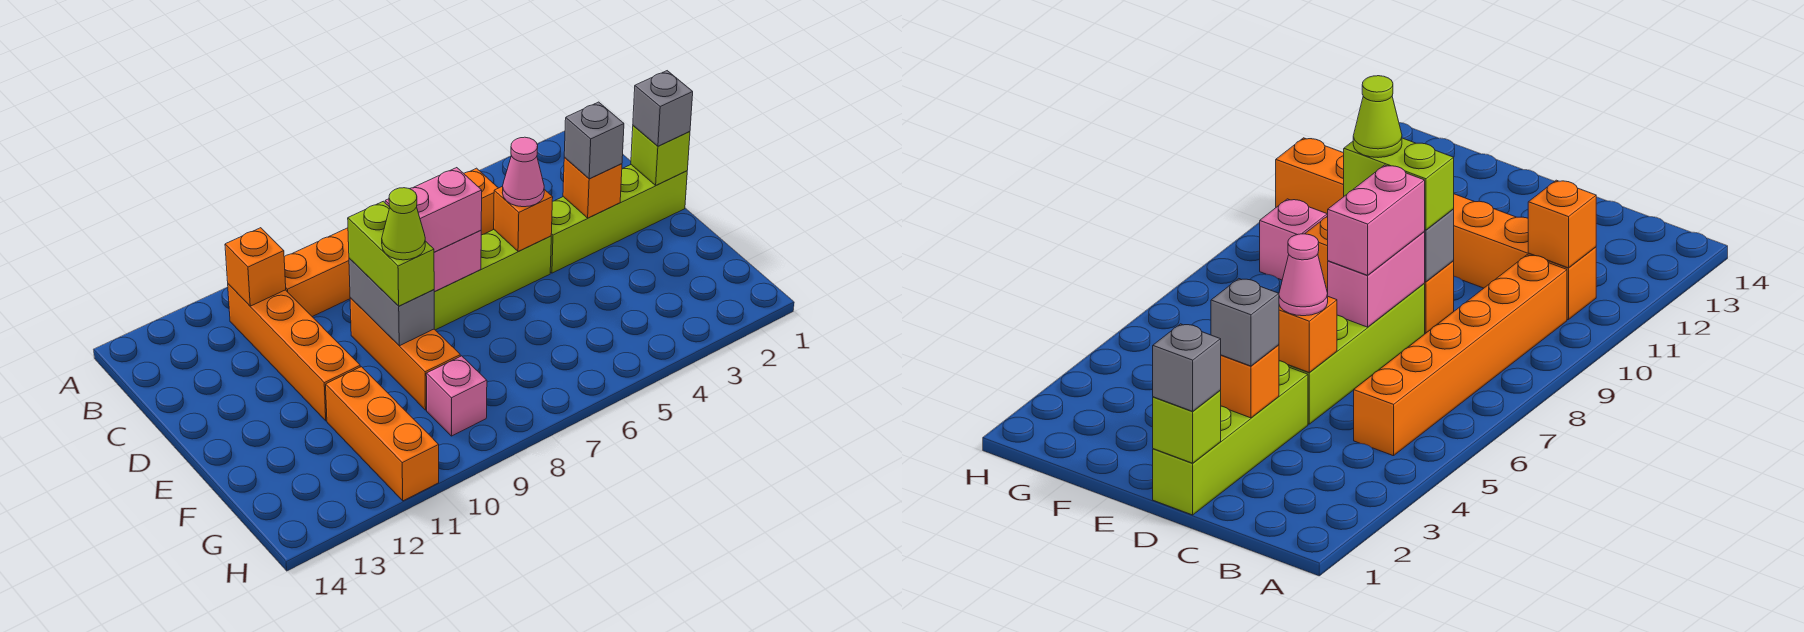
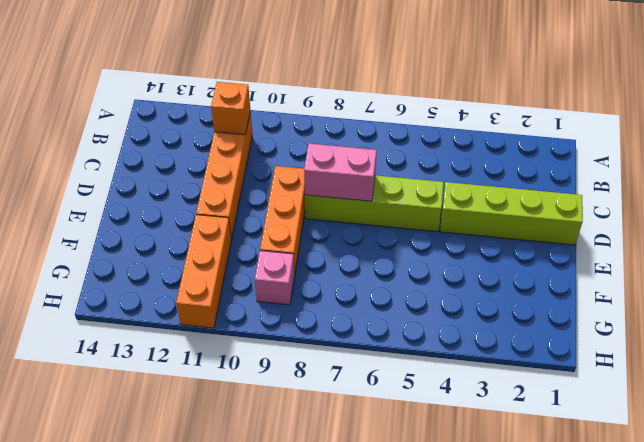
none -> orange 1x6 brick [284,168,498,317]
none -> lime 1x1 brick [631,126,690,185]
none -> orange 1x1 brick [563,158,622,218]

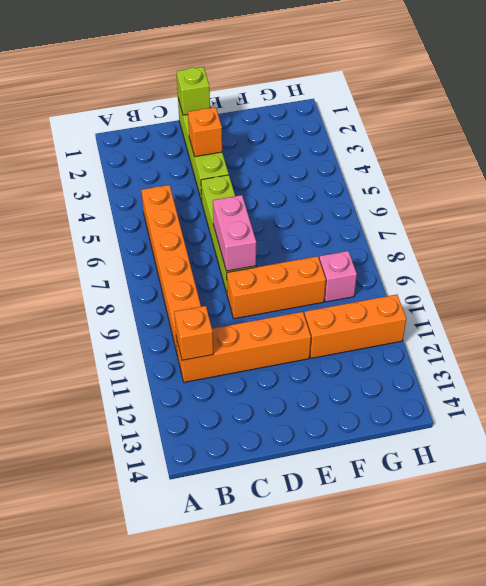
none -> orange 1x1 brick [494,186,553,252]
none -> grey 1x2 brick [349,258,434,346]
none -> grey 1x1 brick [633,71,693,146]

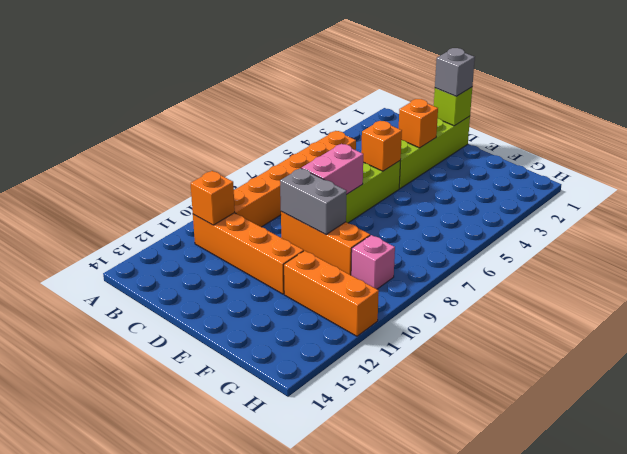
none -> grey 1x1 brick [564,102,624,179]
none -> pink 1x1 cone [502,137,544,207]
none -> pink 1x2 brick [385,168,482,252]

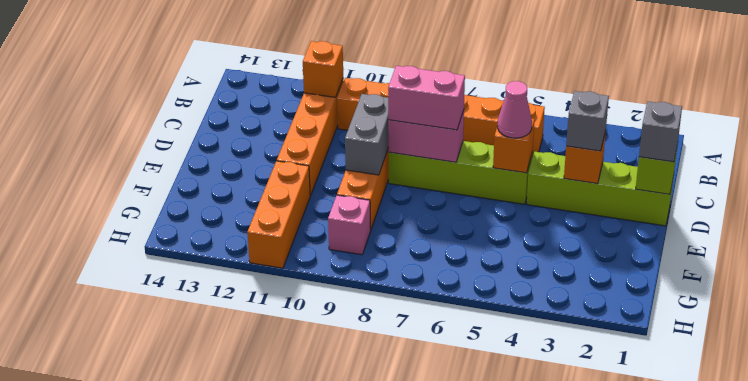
none -> lime 1x2 brick [348,201,434,306]
none -> lime 1x1 cone [382,188,425,260]

